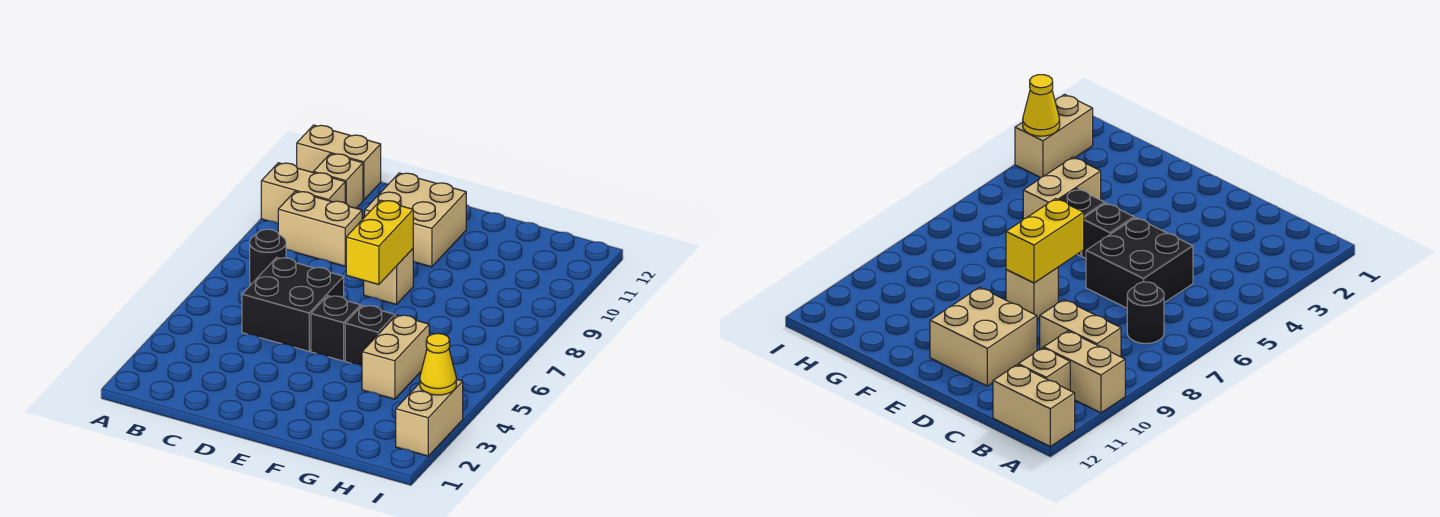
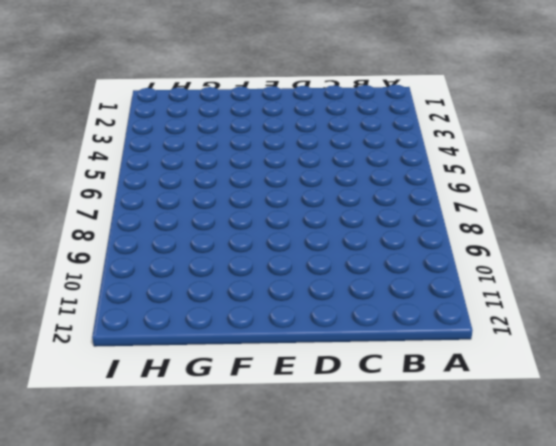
none -> tan 1x2 brick [261,163,345,223]
none -> tan 1x2 brick [297,125,381,200]
none -> black 1x1 round brick [250,229,286,284]

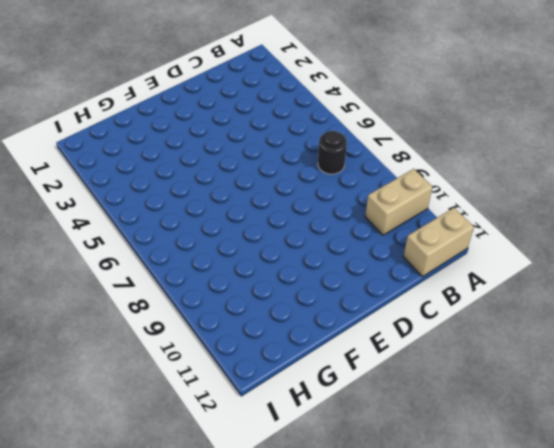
none -> tan 1x2 brick [278,191,362,266]
none -> tan 1x1 brick [313,154,363,208]
none -> black 2x2 brick [242,258,344,351]

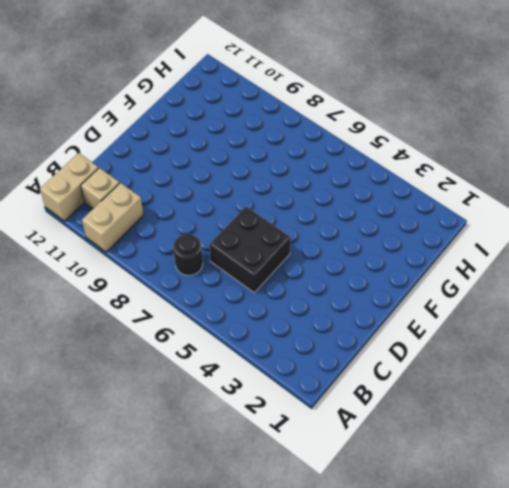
none -> tan 1x2 brick [278,191,362,266]
none -> tan 2x2 brick [365,173,466,267]
none -> black 1x1 brick [311,296,360,361]

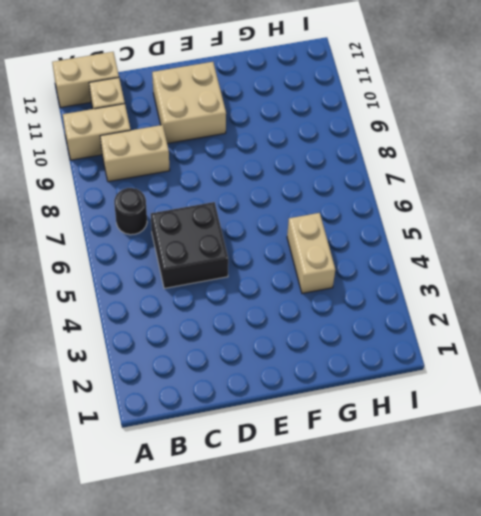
none -> black 1x1 brick [311,296,360,361]
none -> tan 1x1 brick [364,249,413,305]
none -> black 1x1 brick [345,305,395,366]

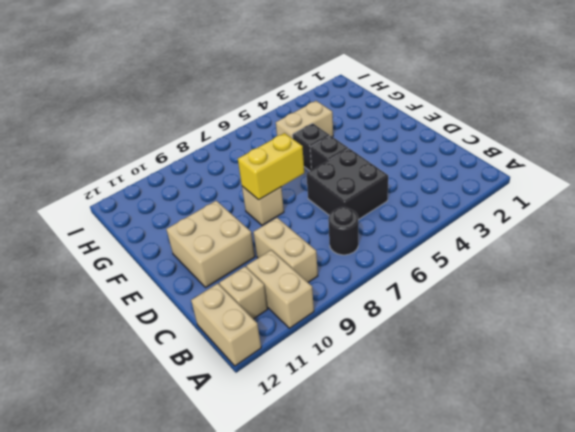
none -> tan 1x2 brick [396,379,463,456]
none -> yellow 1x1 cone [420,333,456,395]

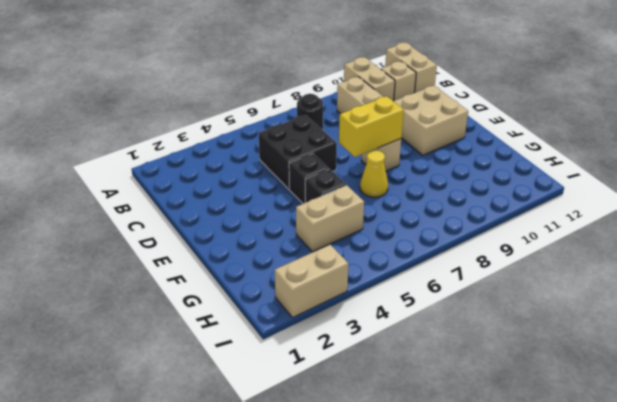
yellow 1x1 cone [360,150,388,197] -> yellow 1x1 cone moved to [420,333,456,395]

